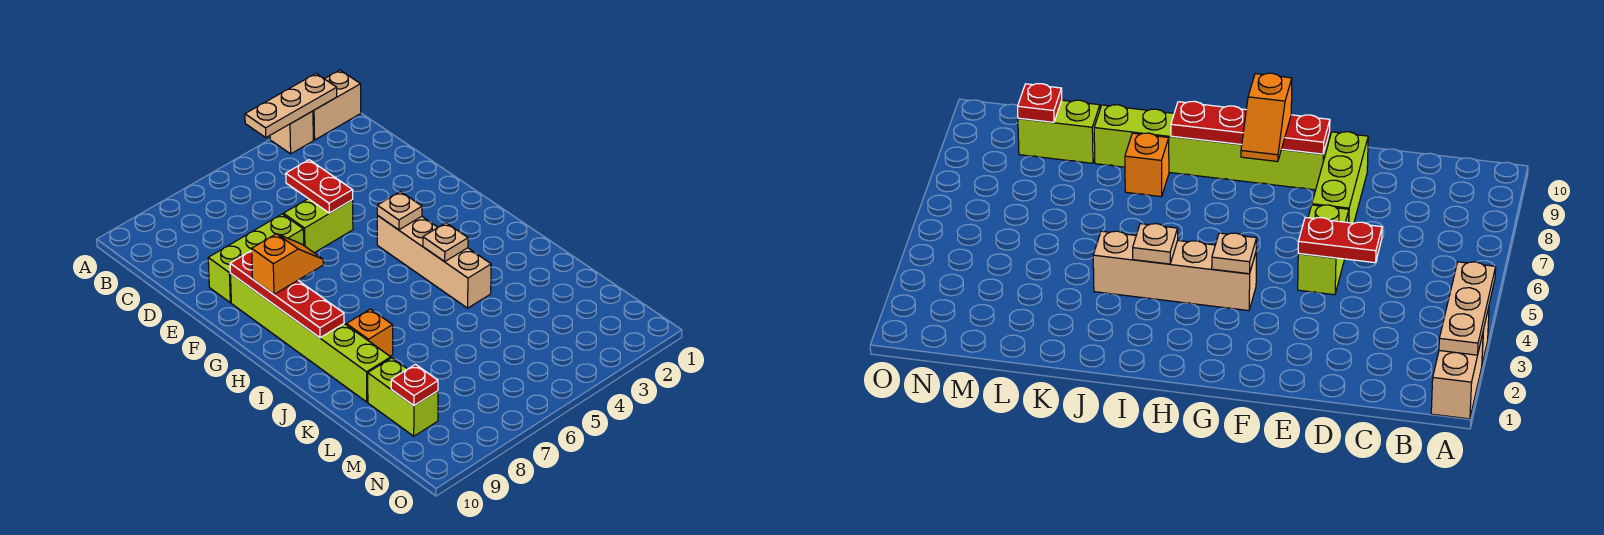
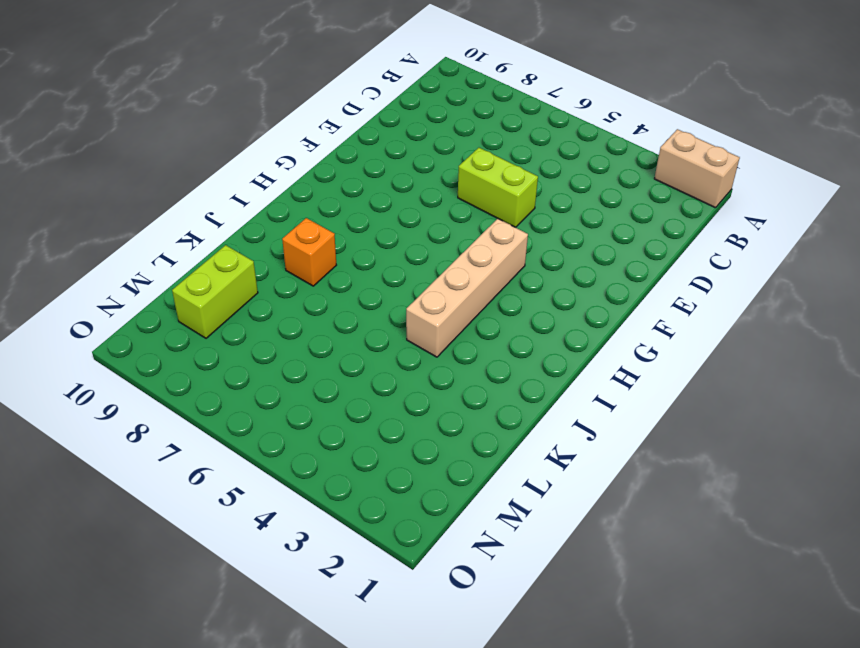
none -> tan 1x1 brick [270,111,313,154]
none -> lime 1x3 brick [208,214,304,303]
none -> lime 1x6 brick [230,273,391,402]

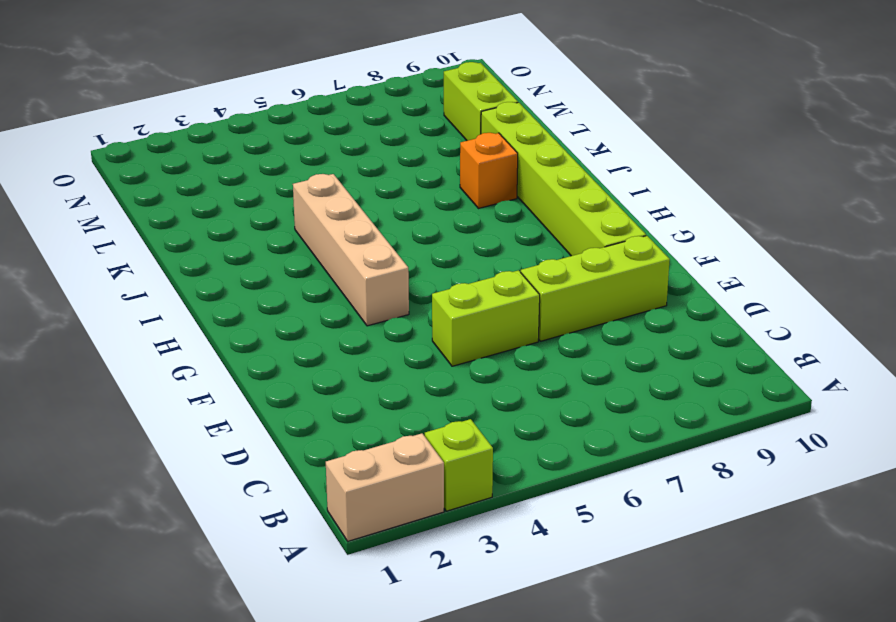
lime 1x1 brick [425,419,493,511] -> tan 1x1 brick [270,111,313,154]
none -> tan 1x3 plate [245,74,337,137]
none -> red 1x2 plate [286,160,353,213]
none -> red 1x4 plate [230,251,344,338]

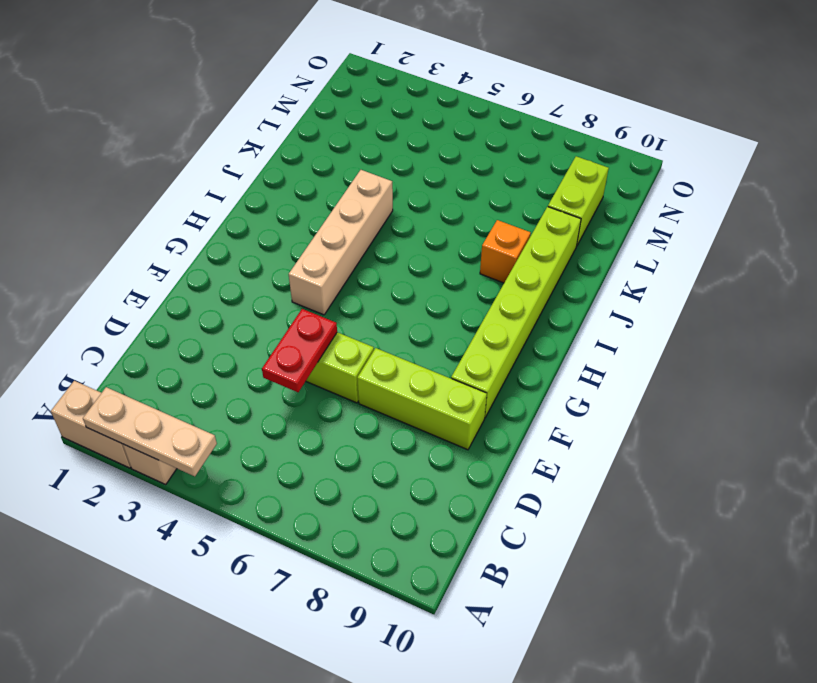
none -> red 1x4 plate [230,251,344,338]
none -> tan 1x1 plate [377,192,422,230]
none -> tan 1x1 plate [423,223,468,262]

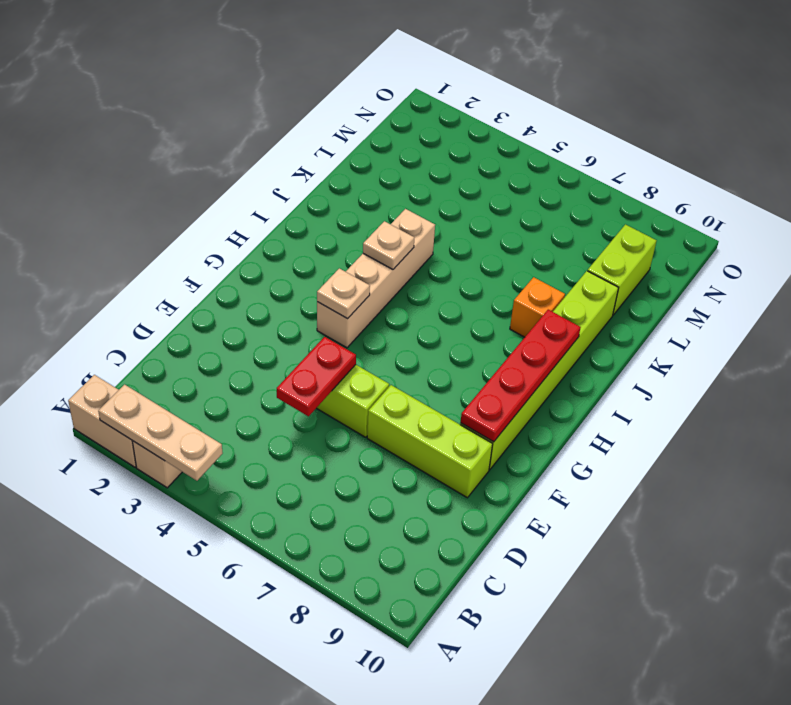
none -> red 1x1 plate [391,364,438,406]
none -> orange 1x2 slope [252,234,323,294]

